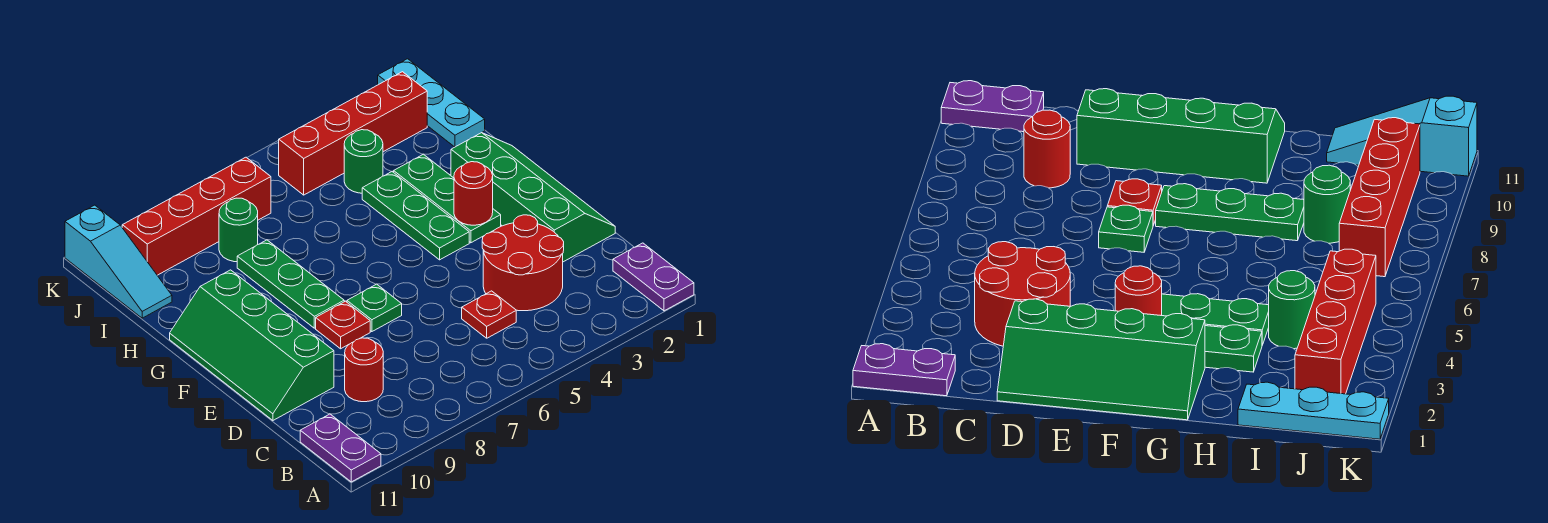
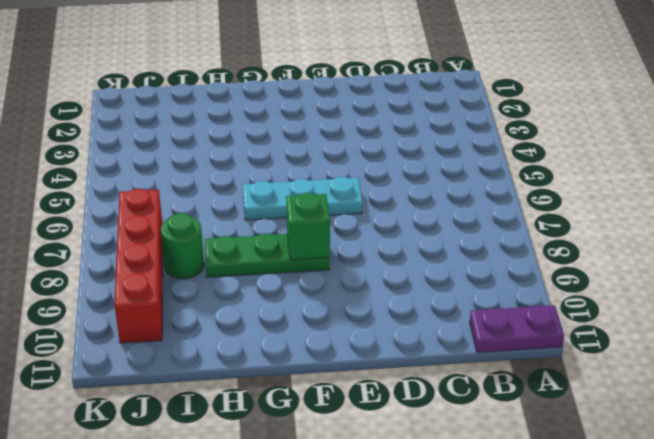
cyan 1x3 plate [243,177,362,220] -> cyan 1x3 plate moved to [378,59,485,147]
green 1x1 brick [286,193,330,260] -> none
none -> purple 1x2 plate [613,243,694,311]
none -> red 2x2 round brick [482,215,564,311]
none -> red 1x1 plate [462,291,516,338]

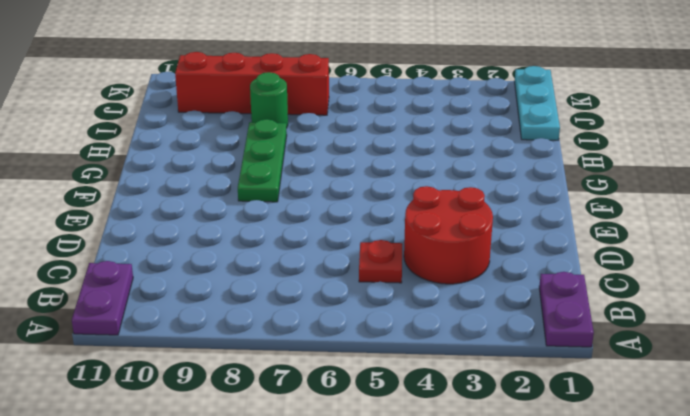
none -> red 1x1 round brick [345,338,383,402]
none -> green 2x4 slope [451,133,615,262]
none -> green 2x4 slope [170,270,334,420]

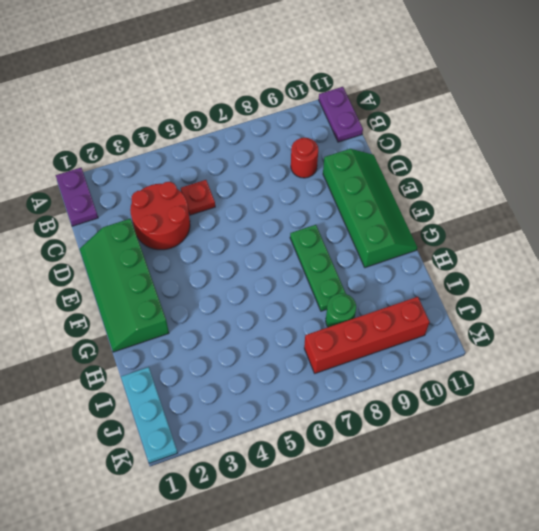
none -> green 1x1 plate [347,284,402,332]
none -> red 1x1 plate [316,301,370,349]
none -> green 1x3 plate [394,154,501,243]

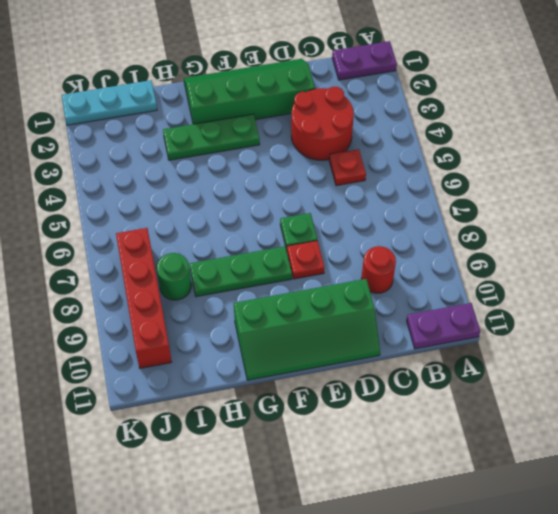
none -> green 1x3 plate [362,172,469,260]
none -> green 1x1 round brick [344,130,383,193]
none -> cyan 1x3 slope [65,205,172,318]

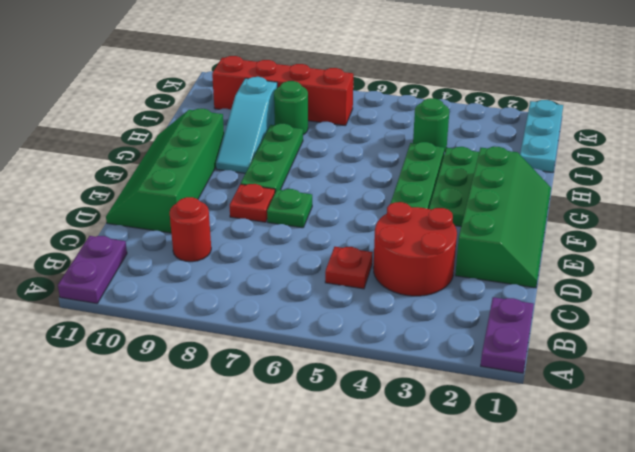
cyan 1x3 slope [216,77,277,173] -> cyan 1x3 slope moved to [65,205,172,318]
none -> red 1x4 brick [279,72,427,195]
none -> red 1x1 round brick [454,162,493,225]

